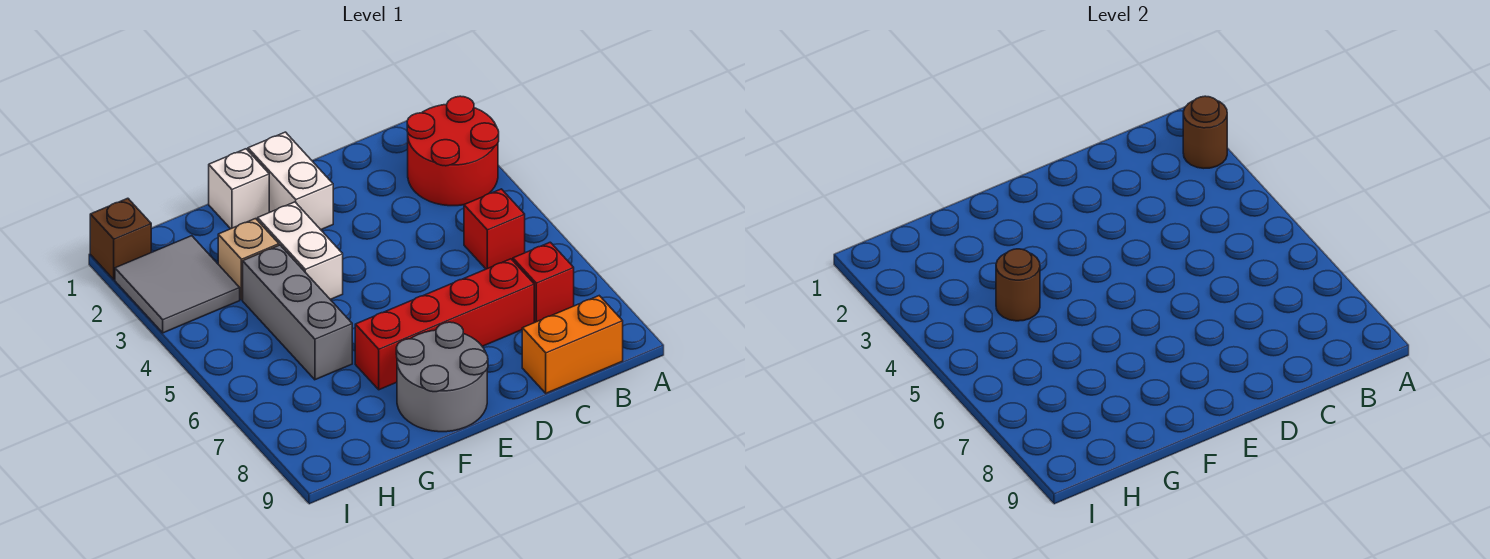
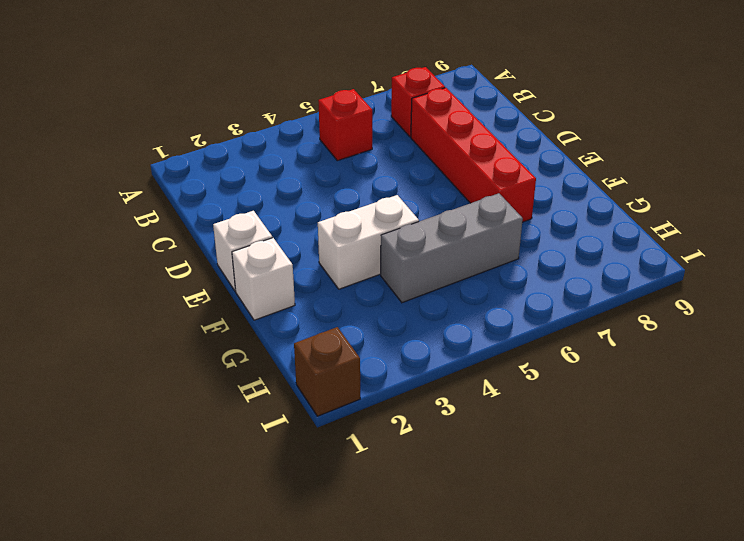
white 1x1 brick [213,211,272,291] -> white 1x2 brick [248,132,333,230]
none -> red 2x2 round brick [407,96,499,206]
none -> orange 1x2 brick [522,296,623,393]
none -> grey 2x2 round brick [396,322,488,432]

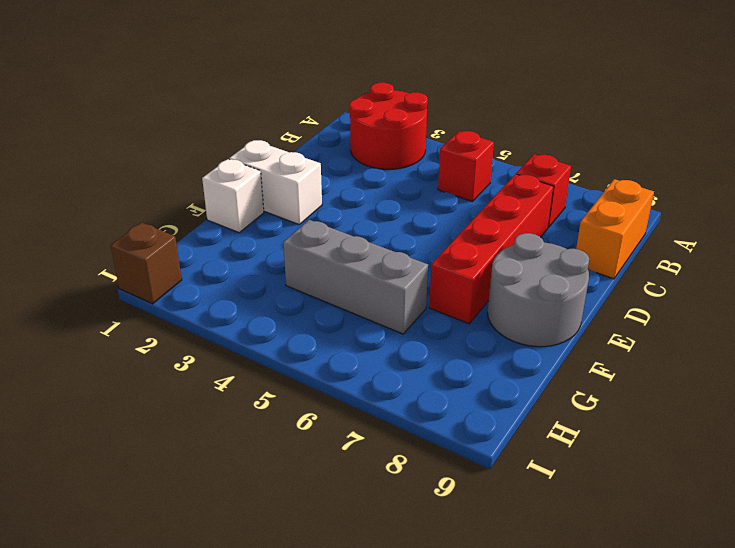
none -> white 1x2 brick [258,202,343,300]
none -> tan 1x1 brick [218,219,279,300]
none -> grey 2x2 tile [115,236,240,333]

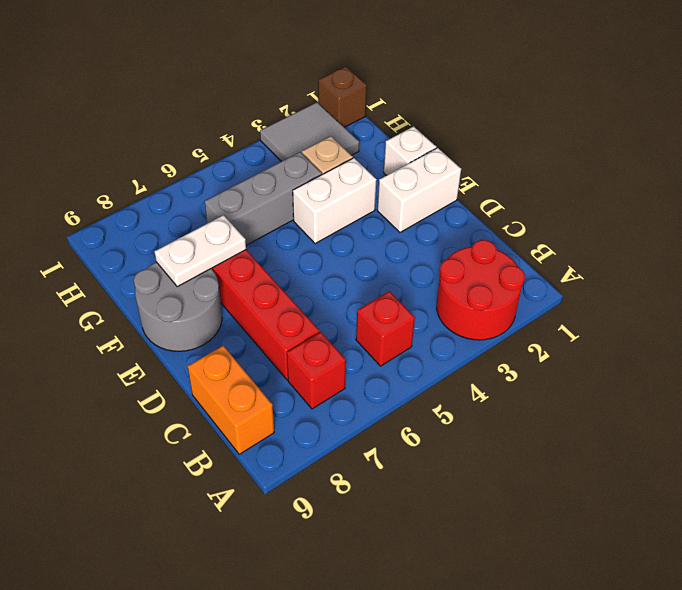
white 1x2 plate [154,215,246,287] -> none
none -> brown 1x1 round brick [1183,96,1227,168]
none -> brown 1x1 round brick [996,249,1040,321]

